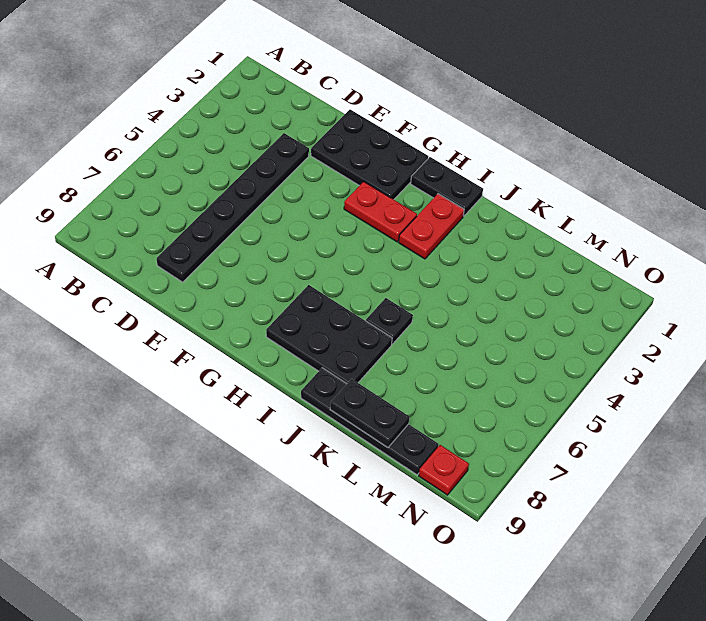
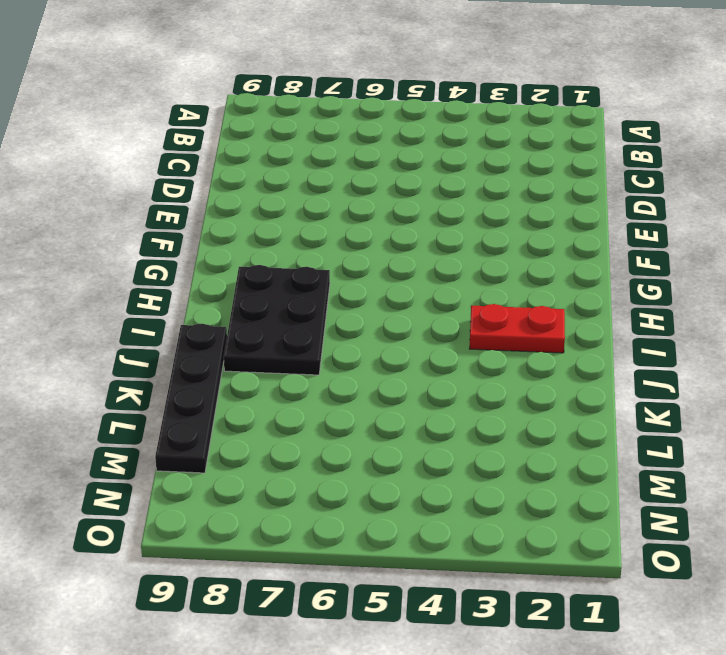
none -> black 1x6 plate [157,133,309,282]
none -> black 2x3 plate [311,110,429,199]

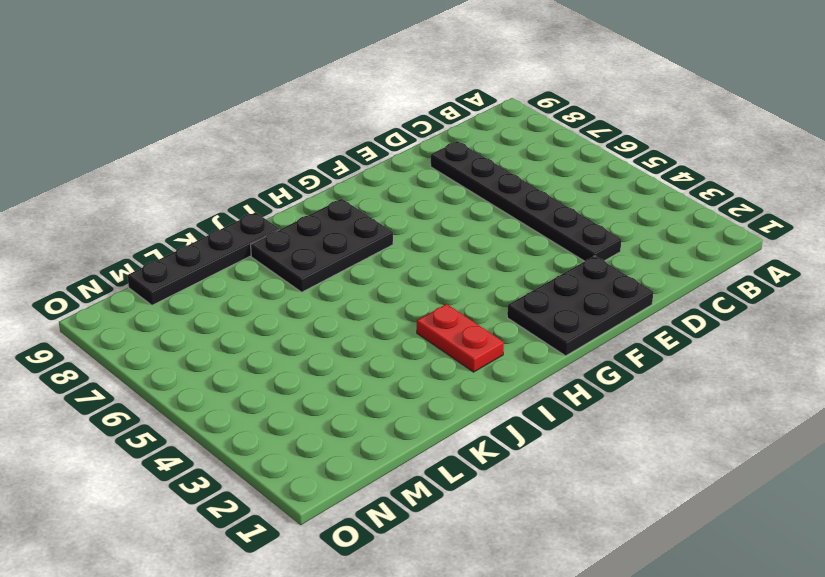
none -> red 1x2 plate [344,182,417,242]
none -> black 1x2 plate [411,157,483,216]

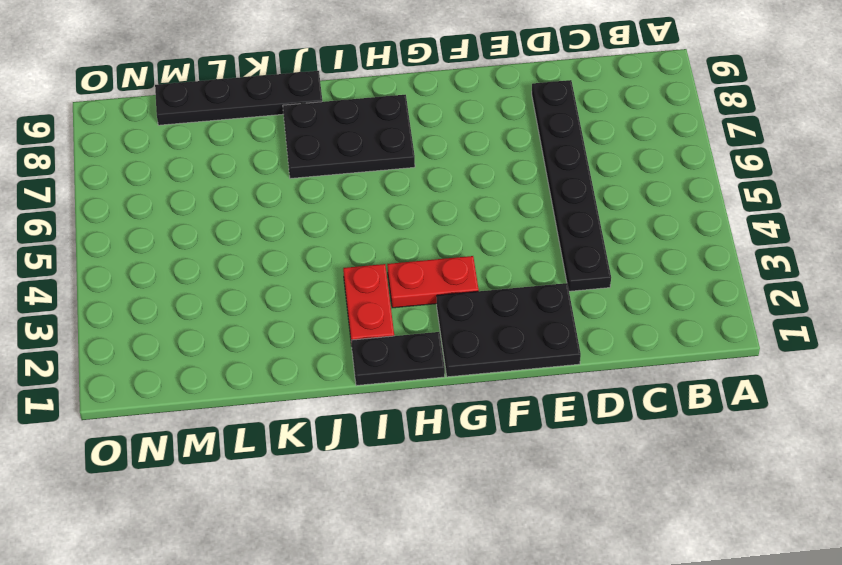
none -> black 1x1 plate [366,298,413,344]
none -> red 1x1 plate [419,445,469,495]

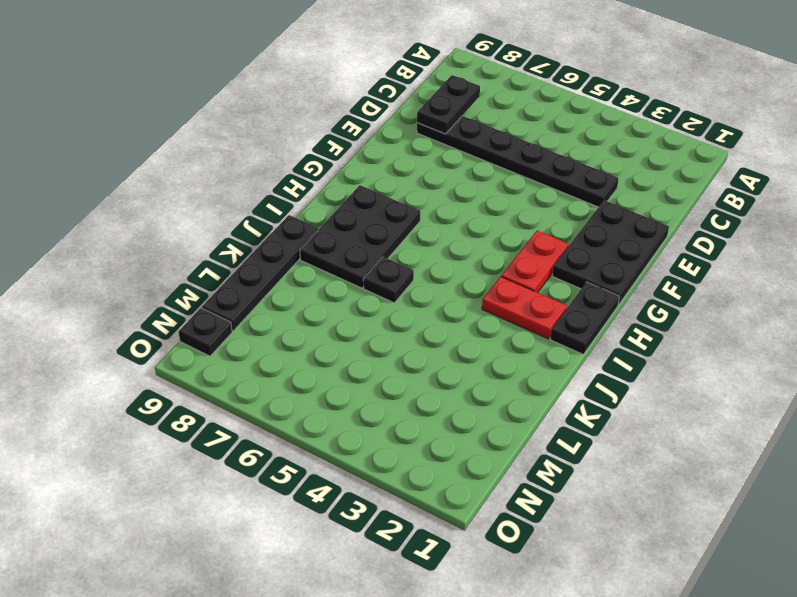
black 1x2 plate [417,75,480,134] -> black 1x2 plate moved to [330,379,409,448]
black 1x1 plate [179,308,232,356] -> red 1x1 plate [419,445,469,495]

